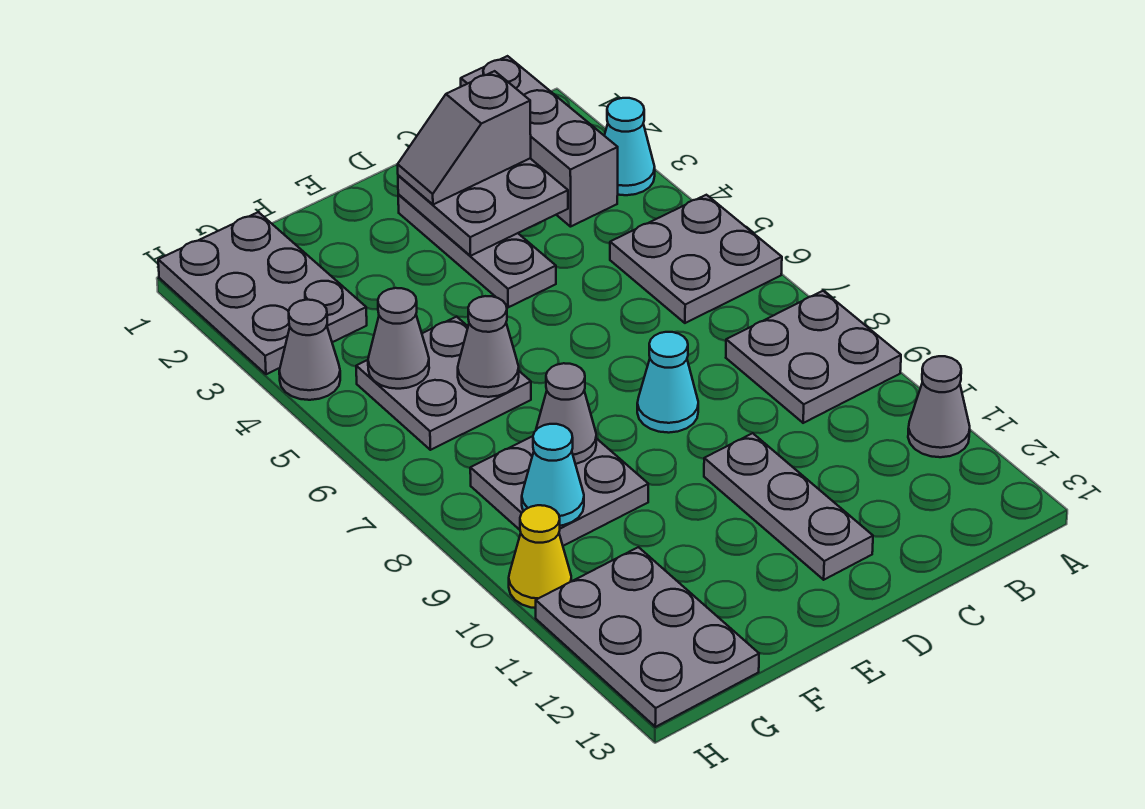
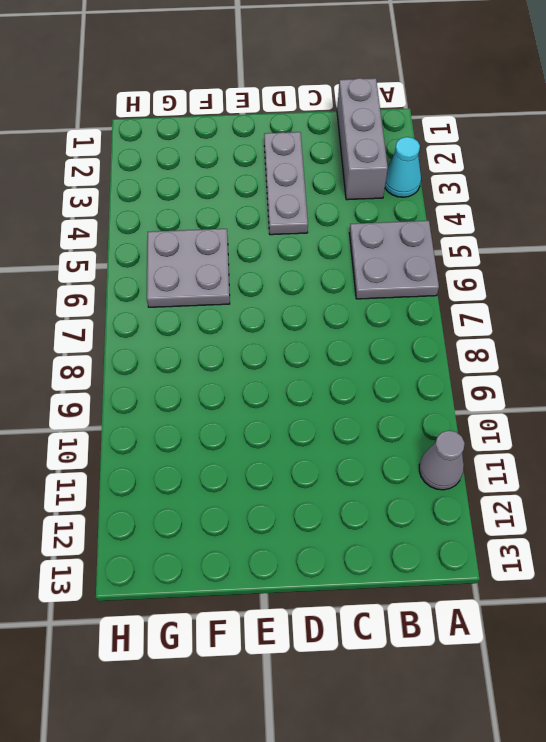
none -> grey 2x2 plate [726,291,901,423]
none -> cyan 1x1 cone [637,332,698,433]
none -> grey 1x3 plate [704,433,873,580]

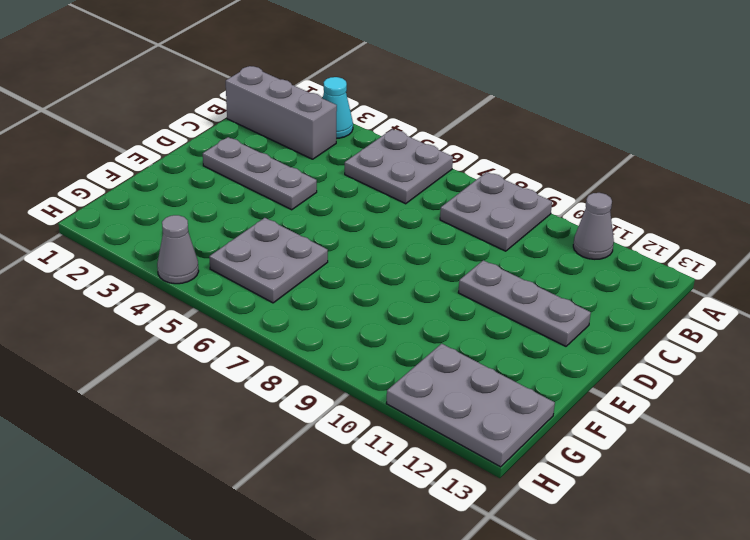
none -> cyan 1x1 cone [637,332,698,433]
none -> grey 2x2 plate [470,436,648,546]
none -> grey 2x3 plate [158,212,367,374]

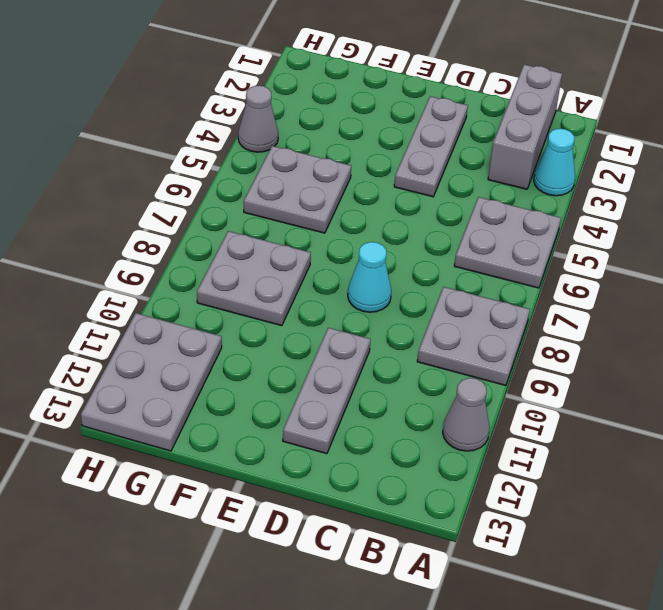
none -> grey 2x3 plate [158,212,367,374]
none -> yellow 1x1 cone [509,505,571,608]
none -> grey 2x2 plate [398,159,568,256]

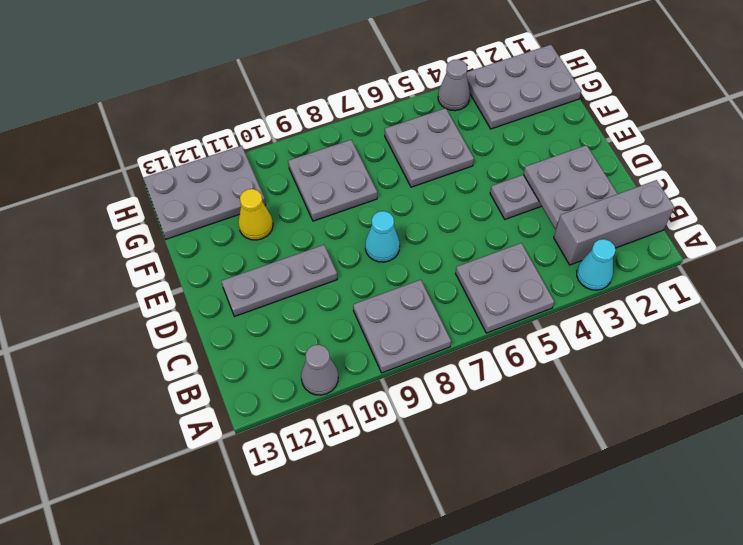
yellow 1x1 cone [238,189,273,240] -> yellow 1x1 cone moved to [509,505,571,608]
none -> grey 1x1 cone [458,296,519,397]
none -> grey 1x1 cone [536,363,596,464]
none -> grey 1x1 cone [368,288,429,389]

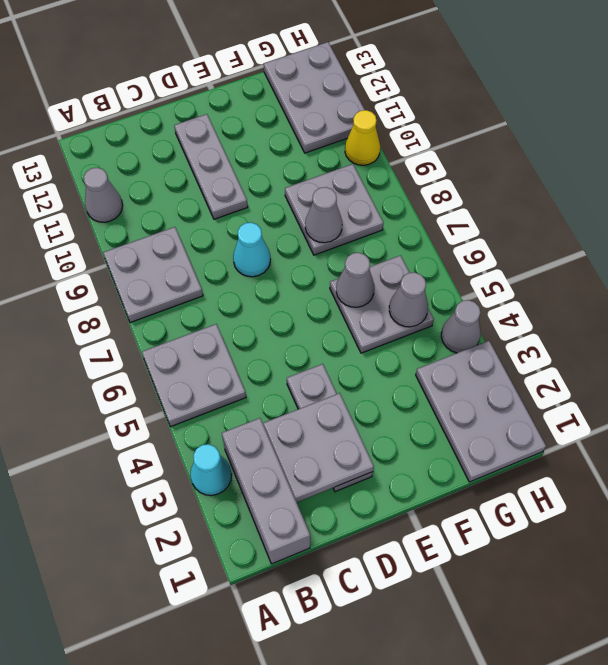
none -> cyan 1x1 cone [522,424,584,526]
none -> grey 1x2 slope [398,71,531,205]

